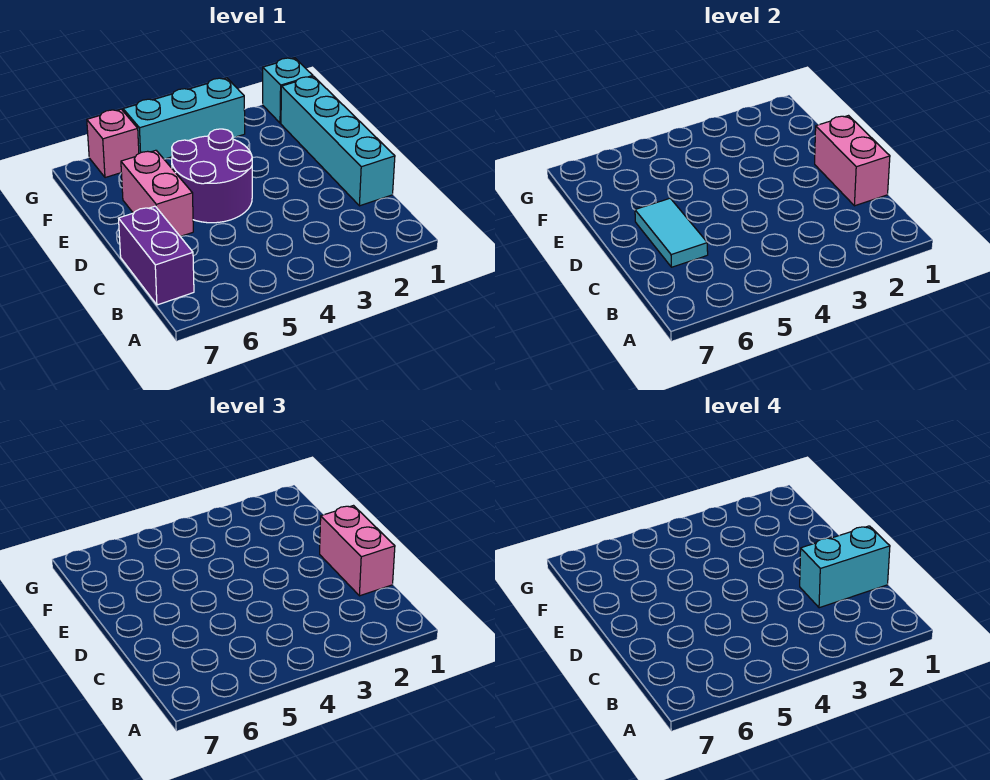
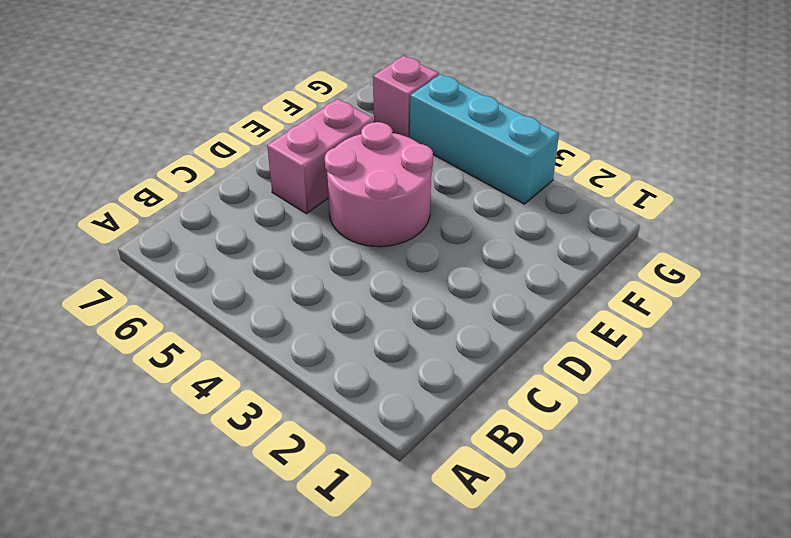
pink 2x2 round brick [325,122,433,247] -> purple 2x2 round brick [172,129,252,223]
none -> purple 1x2 brick [118,206,194,305]
none -> cyan 1x4 brick [281,76,395,206]

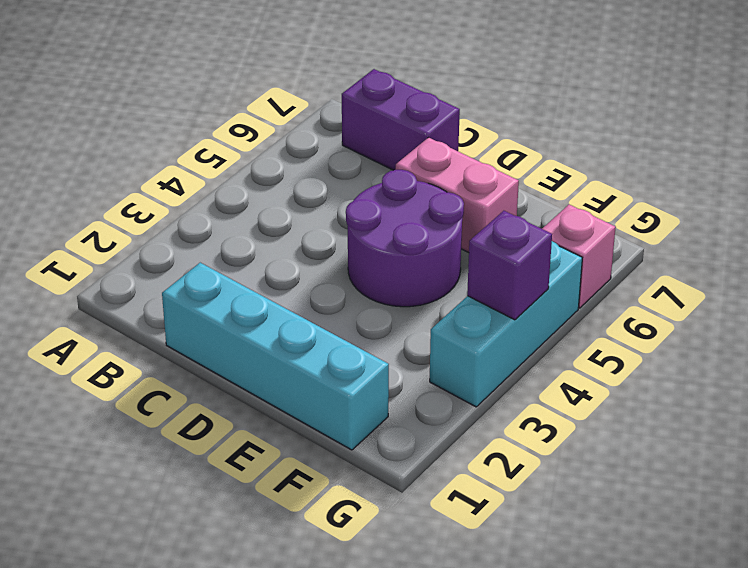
purple 1x1 brick [467,211,552,320] -> none
none -> cyan 1x1 brick [263,58,313,123]
none -> pink 1x2 brick [815,116,890,206]

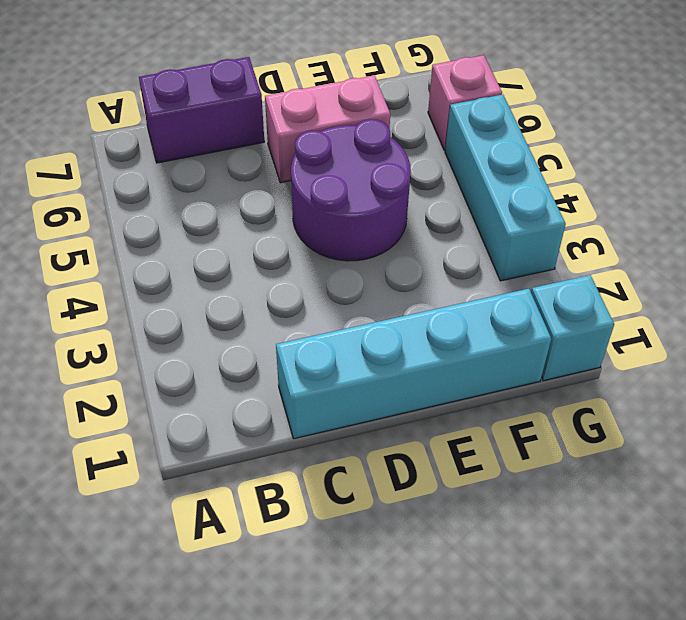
none -> pink 1x2 brick [815,116,890,206]
none -> cyan 1x2 tile [635,198,708,267]

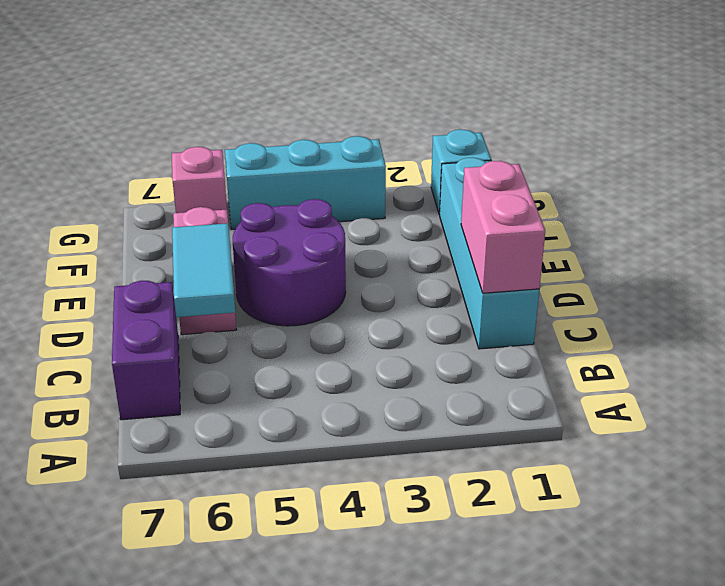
none -> pink 1x2 brick [320,506,395,596]
none -> cyan 1x2 brick [800,526,890,608]

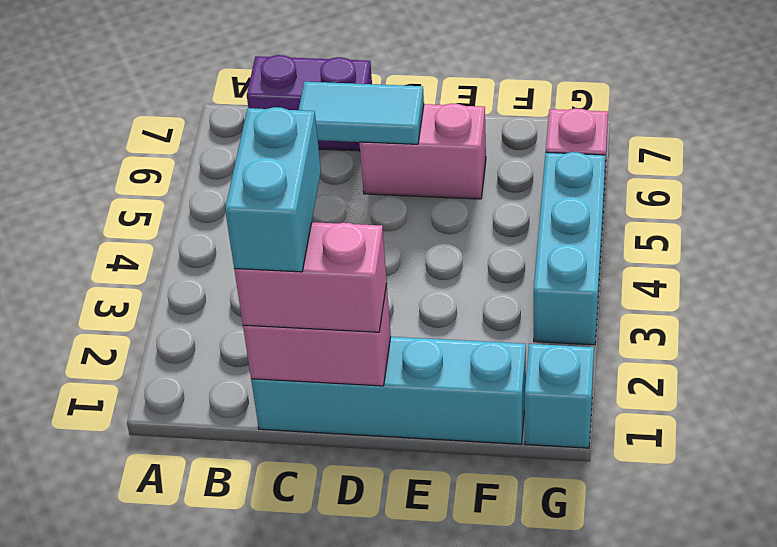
none -> purple 2x2 round brick [172,129,252,223]

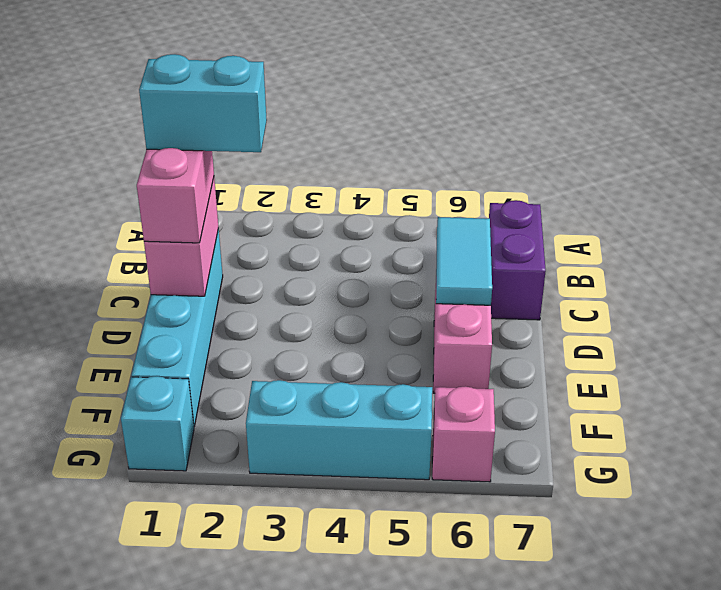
none -> purple 2x2 round brick [172,129,252,223]

